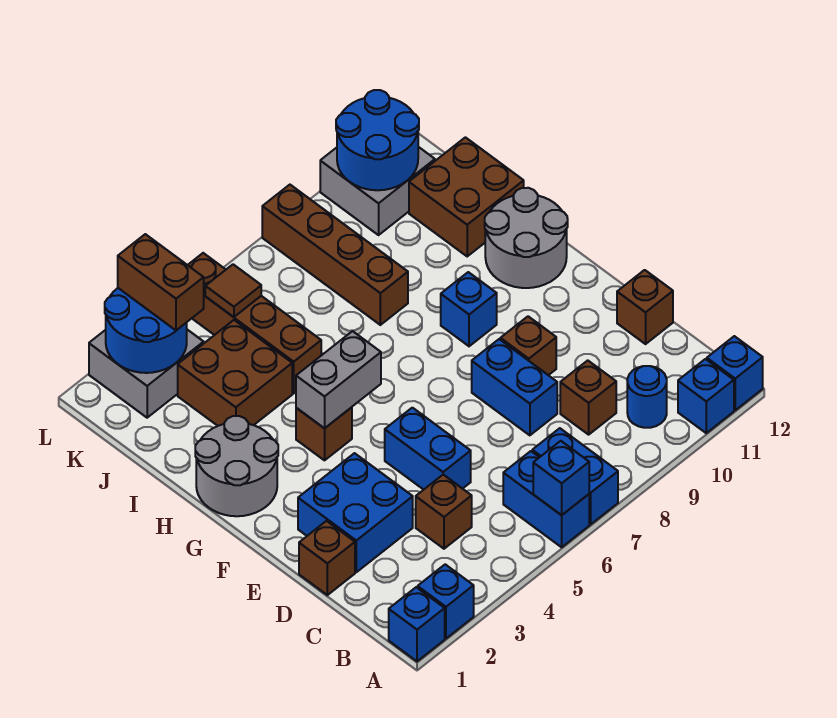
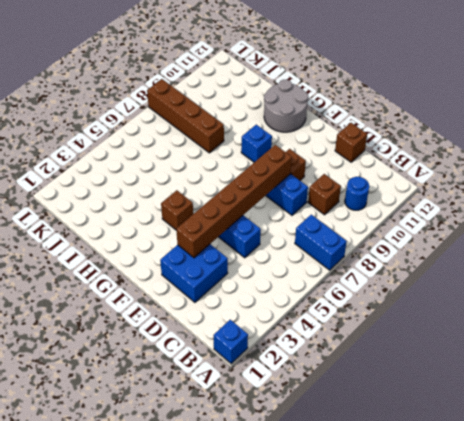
brown 1x6 brick [176,145,292,258] -> none
none -> blue 1x1 brick [418,564,474,638]
none -> blue 1x2 brick [503,451,589,547]
none -> blue 1x1 brick [678,359,734,433]
none -> blue 1x1 brick [707,336,763,410]

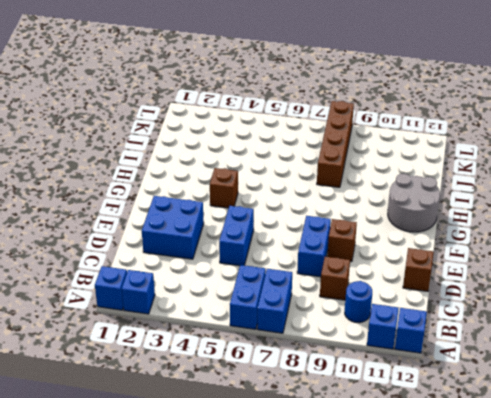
none -> brown 1x1 brick [416,475,472,549]
none -> brown 1x1 brick [299,521,355,595]
none -> grey 2x2 round brick [195,416,278,516]
none -> blue 1x1 brick [441,272,497,346]

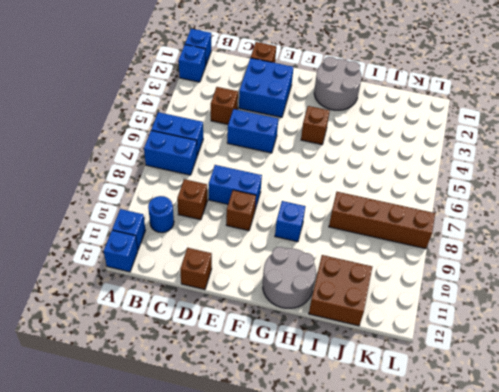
none -> brown 2x2 brick [178,320,292,426]
none -> brown 1x4 brick [188,253,321,393]
none -> grey 2x2 brick [89,330,204,418]
none -> grey 2x2 brick [320,147,435,235]

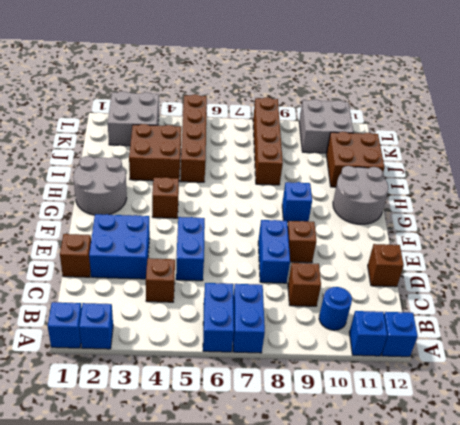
none -> blue 1x1 brick [533,441,589,515]
none -> grey 1x2 brick [296,331,381,428]
none -> blue 2x2 round brick [105,288,187,373]
none -> brown 1x1 tile [205,264,261,317]

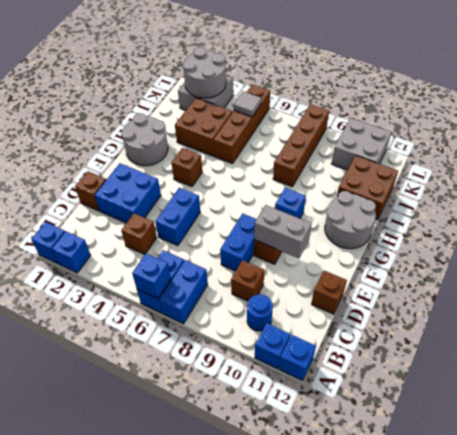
grey 1x2 brick [254,205,311,258] -> grey 1x2 brick moved to [296,331,381,428]
grey 2x2 round brick [183,47,226,98] -> blue 2x2 round brick [105,288,187,373]
grey 1x1 tile [234,91,261,117] -> brown 1x1 tile [205,264,261,317]
none -> blue 2x2 round brick [336,90,419,190]
none -> brown 1x2 brick [118,234,204,330]

